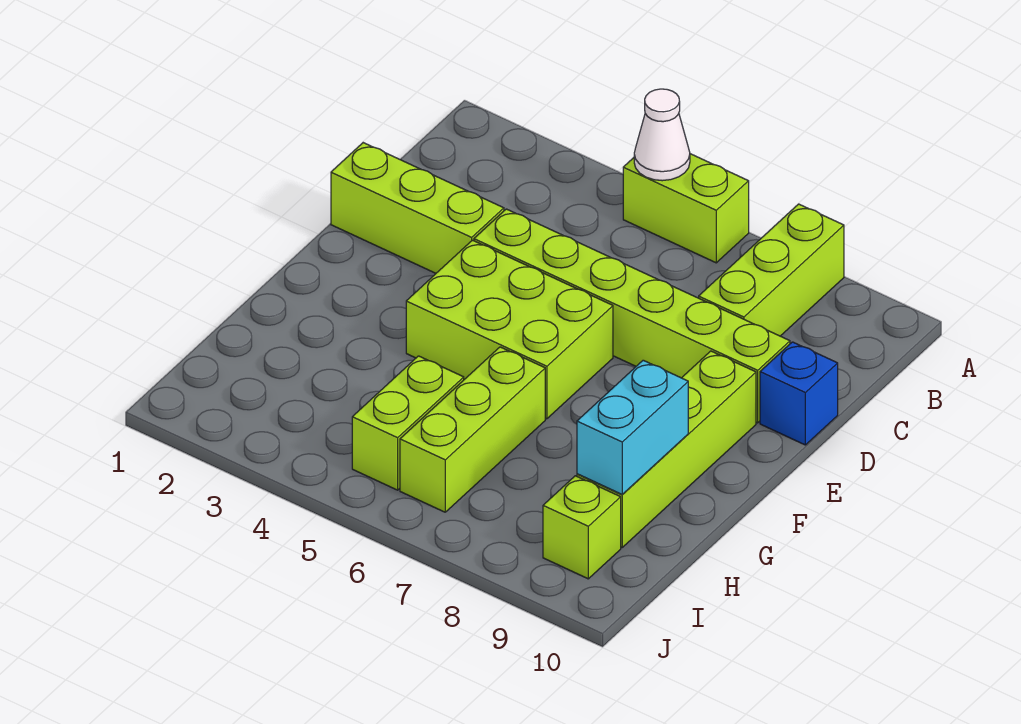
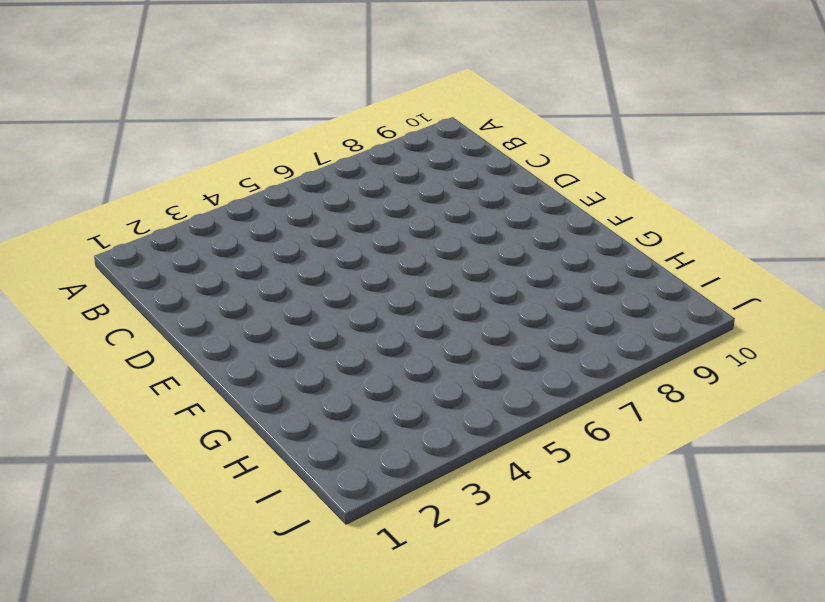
none -> lime 1x2 brick [623,154,749,263]
none -> lime 1x3 brick [699,204,844,336]
none -> lime 1x3 brick [331,143,504,273]

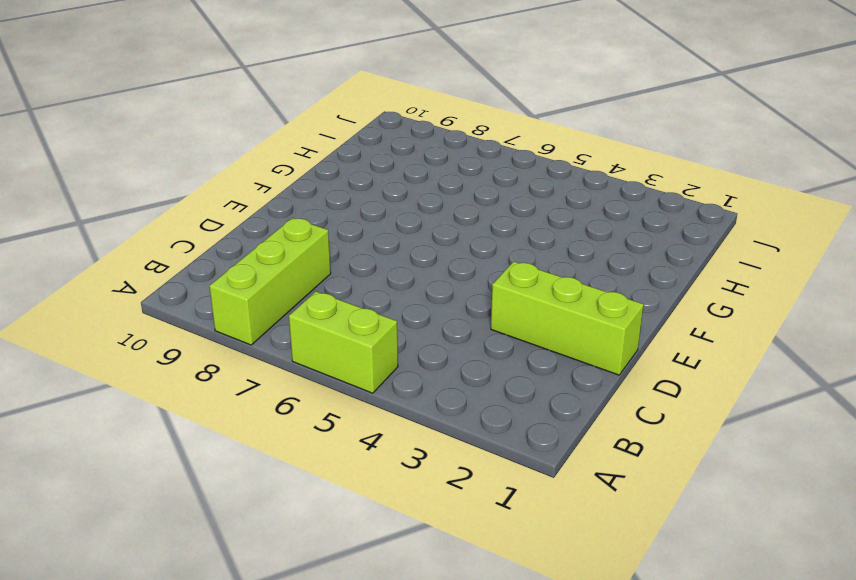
none -> lime 1x6 brick [474,209,790,423]
none -> blue 1x1 brick [760,342,838,445]
none -> lime 2x3 brick [406,240,613,419]

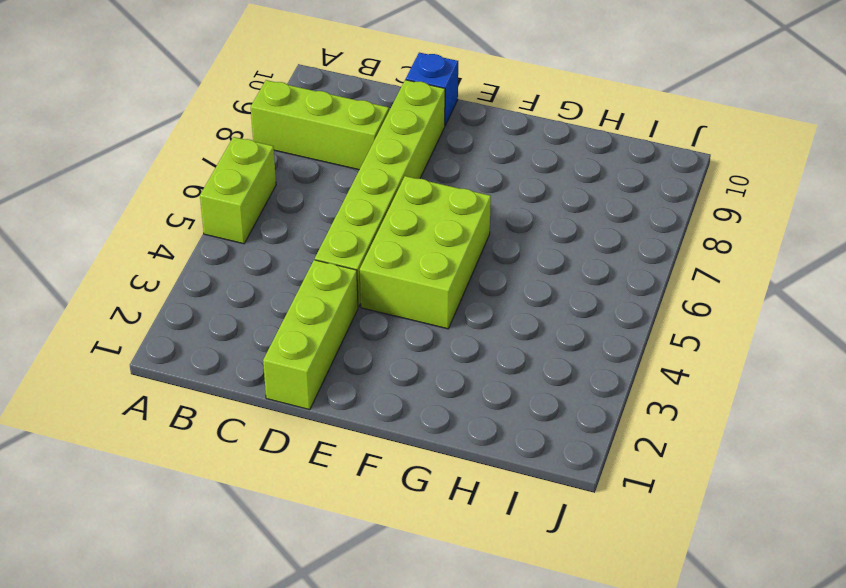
none -> lime 1x4 brick [577,351,756,547]
none -> lime 1x3 brick [400,347,545,512]
none -> lime 1x2 brick [352,356,464,490]

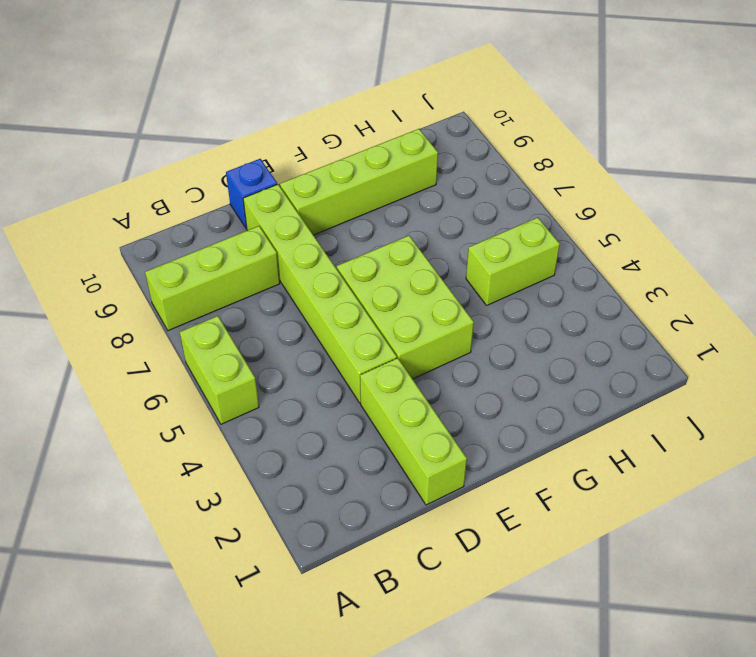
none -> lime 1x3 brick [400,347,545,512]
none -> lime 1x1 brick [543,476,621,579]
none -> white 1x1 cone [634,89,690,181]

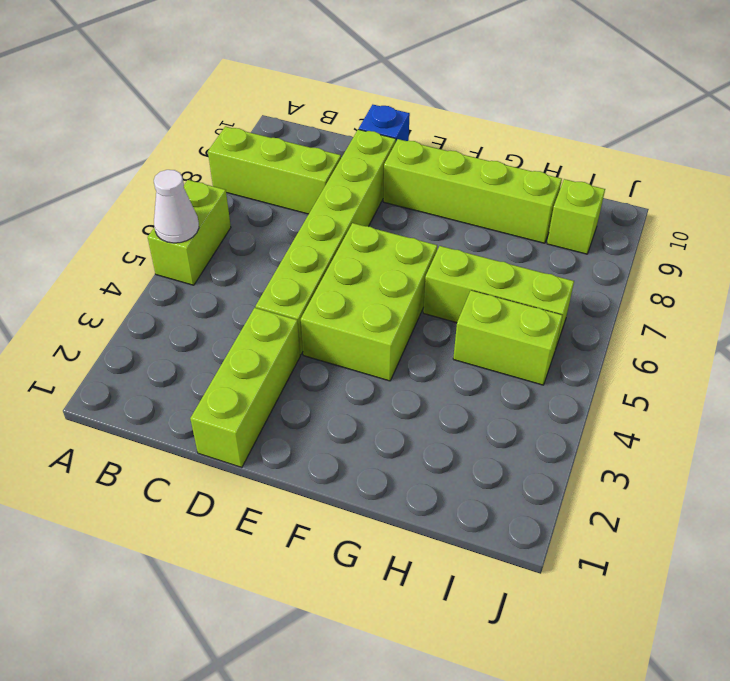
none -> cyan 1x2 brick [577,360,688,495]

